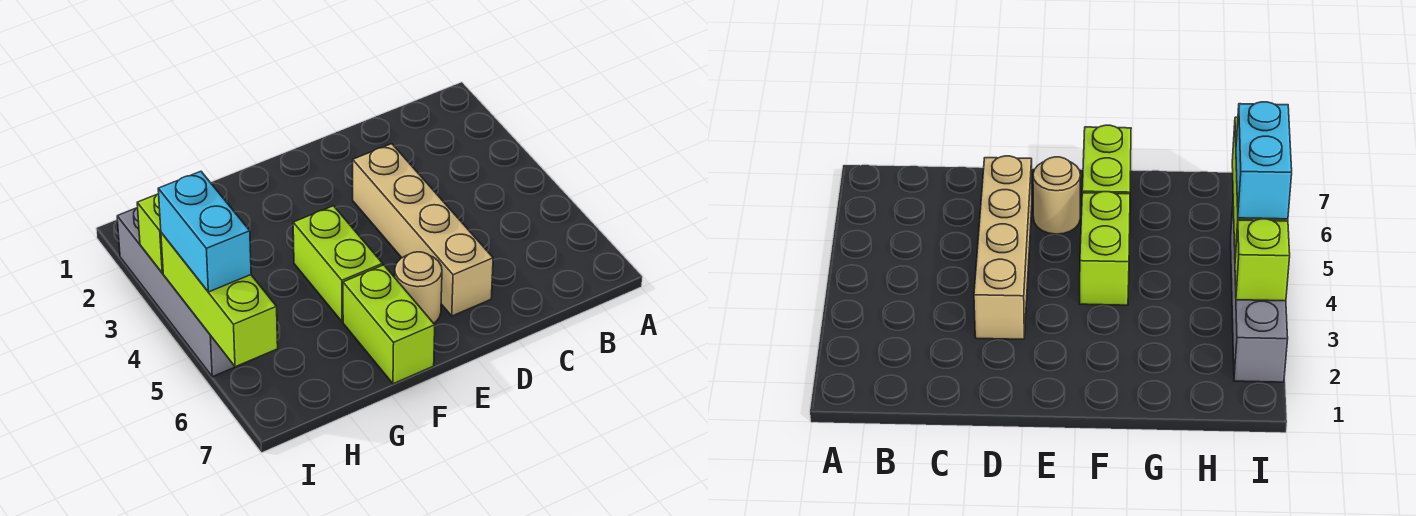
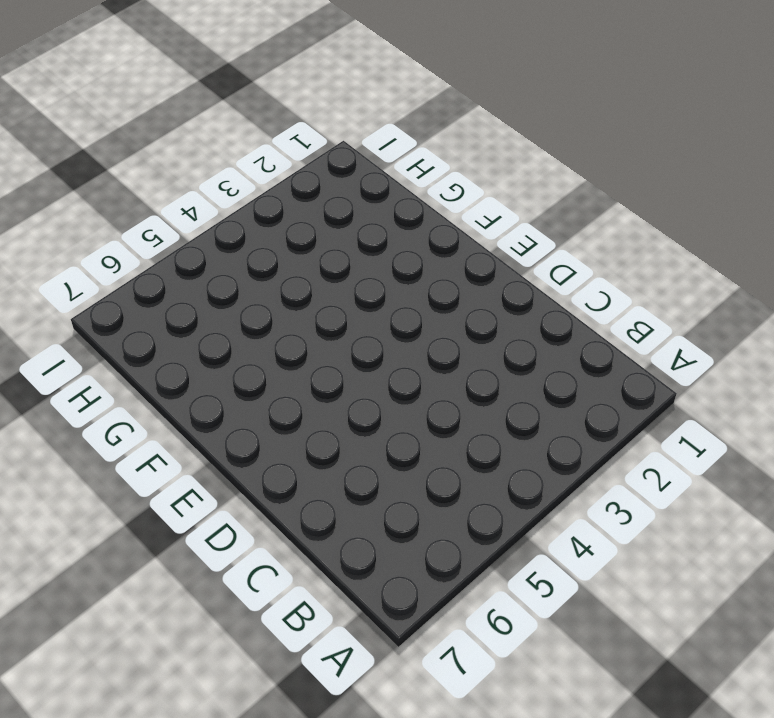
none -> tan 1x4 brick [353,144,493,316]
none -> tan 1x1 round brick [395,252,442,323]

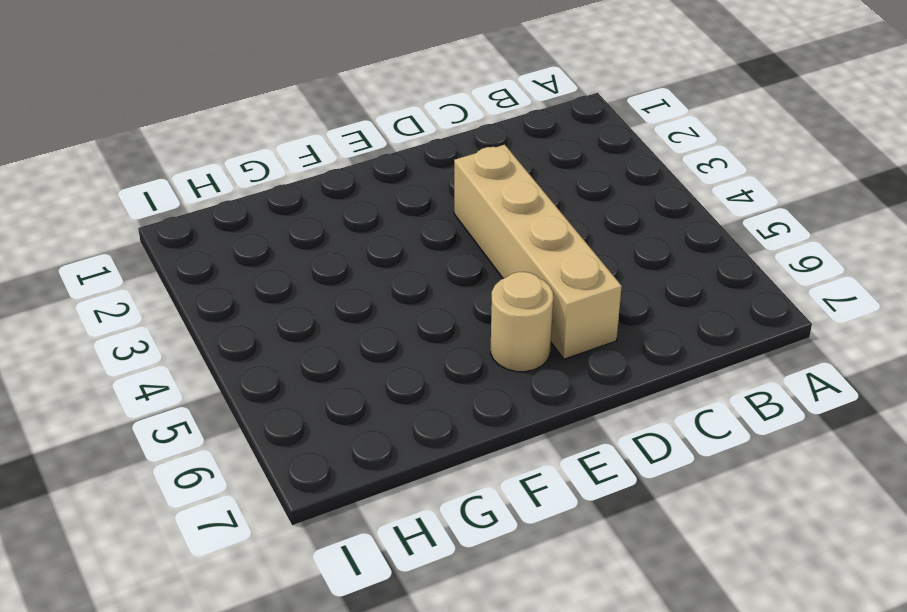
none -> lime 1x2 brick [293,206,383,322]
none -> lime 1x2 brick [343,265,435,384]

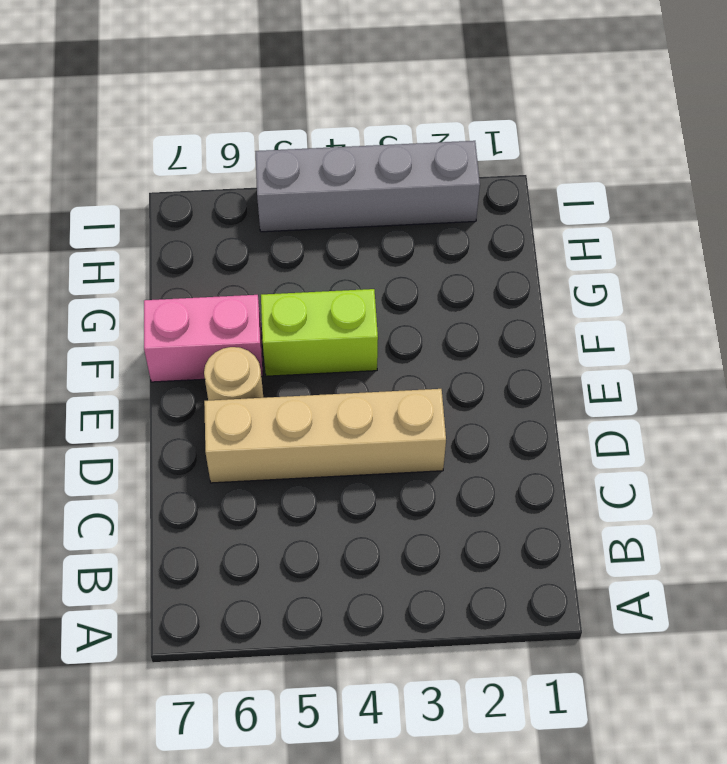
pink 1x2 brick [144,295,263,382] -> lime 1x2 brick [343,265,435,384]
none -> lime 1x1 brick [137,193,163,273]
none -> lime 1x3 brick [161,233,278,367]

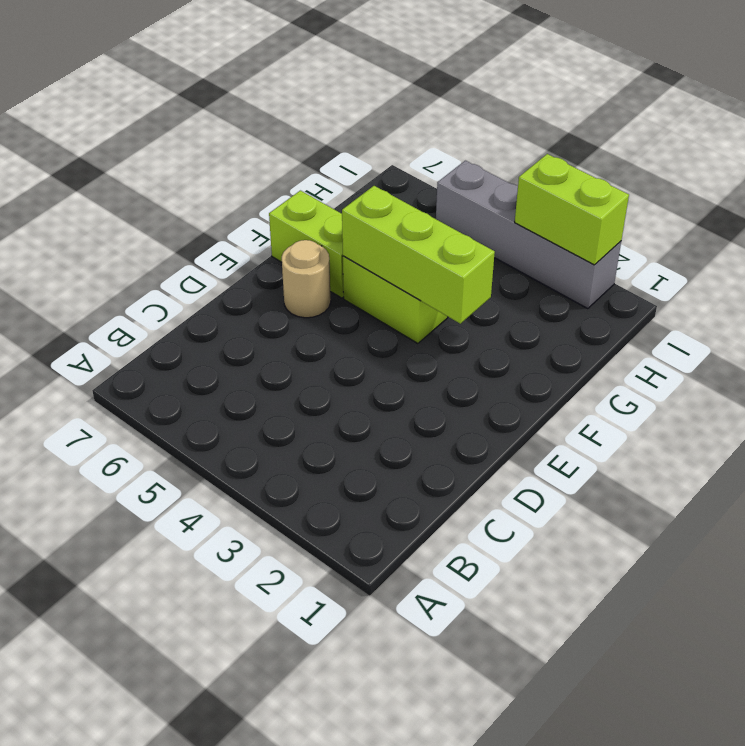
lime 1x3 brick [342,186,495,324] -> lime 1x3 brick moved to [161,233,278,367]
lime 1x2 brick [515,154,629,265] -> lime 1x1 brick [137,193,163,273]
none -> tan 1x4 brick [353,144,493,316]
none -> cyan 1x2 brick [158,171,251,292]

